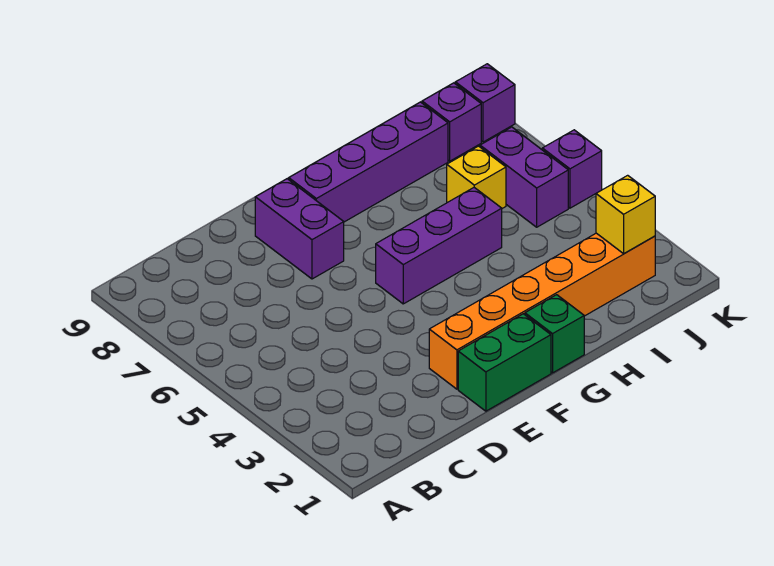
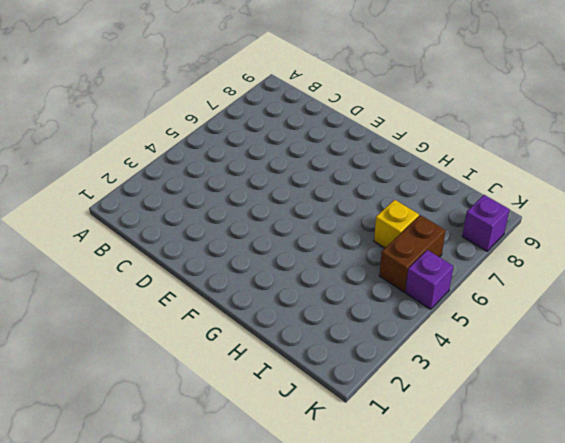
brown 1x2 brick [379,215,446,292] -> purple 1x2 brick [480,127,568,227]
none -> green 1x2 brick [458,314,551,411]
none -> orange 1x6 brick [429,233,655,389]
none -> purple 1x2 brick [255,179,344,279]

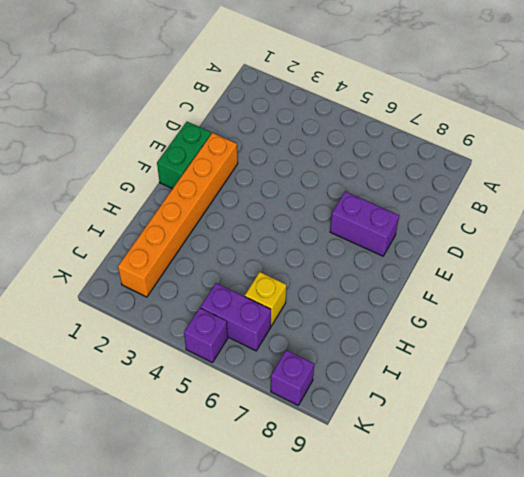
none -> purple 1x3 brick [376,188,502,304]
none -> purple 1x4 brick [289,102,448,222]
none -> green 1x1 brick [525,295,584,373]

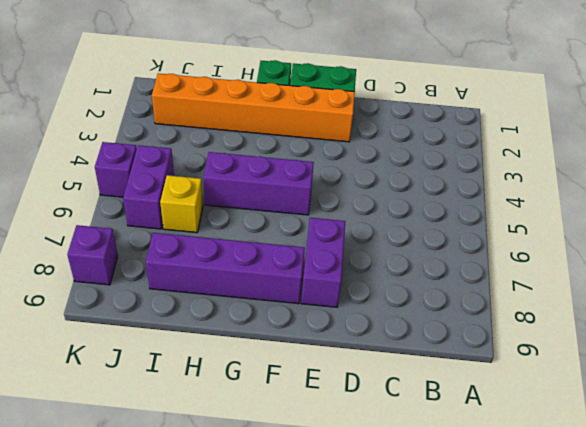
none -> purple 1x1 brick [422,83,481,161]
none -> yellow 1x1 brick [596,175,655,254]

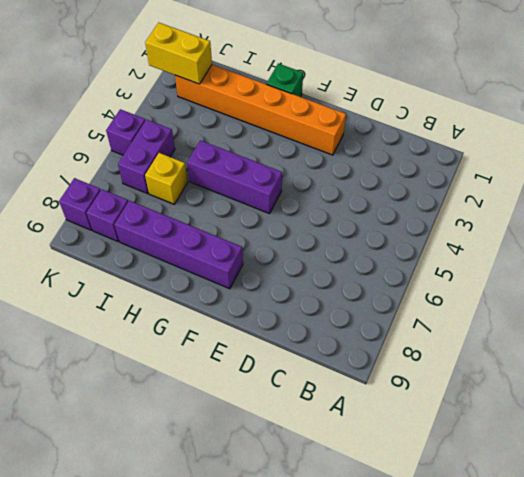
yellow 1x2 brick [145,23,212,84] -> yellow 1x1 brick [596,175,655,254]
none -> green 1x2 brick [458,314,551,411]
none -> purple 1x2 brick [255,179,344,279]

